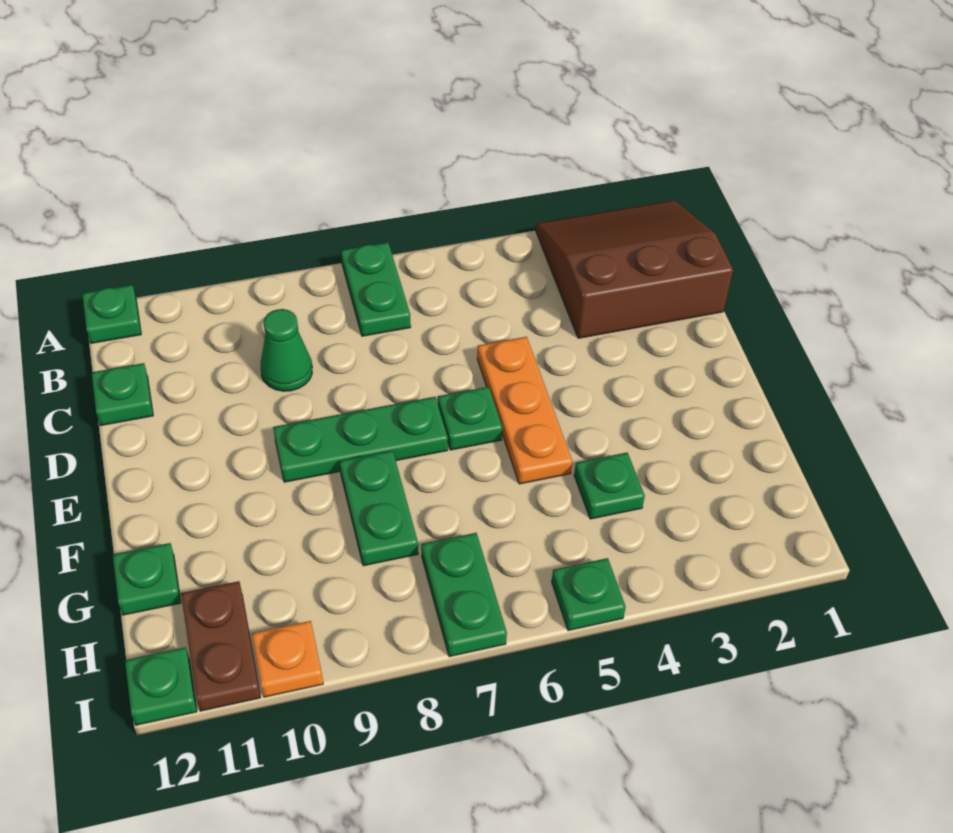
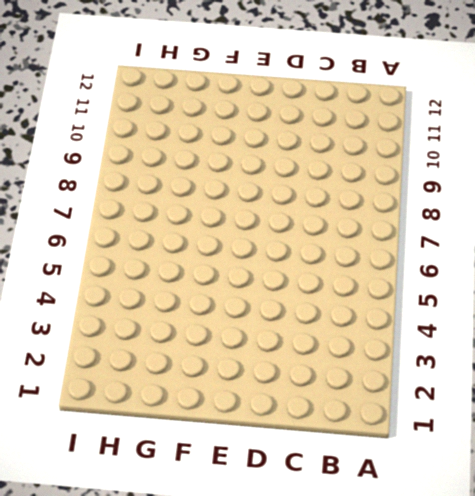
none -> brown 3x3 slope [536,201,733,338]
none -> green 1x2 plate [341,242,411,336]
none -> green 1x1 plate [82,285,141,343]

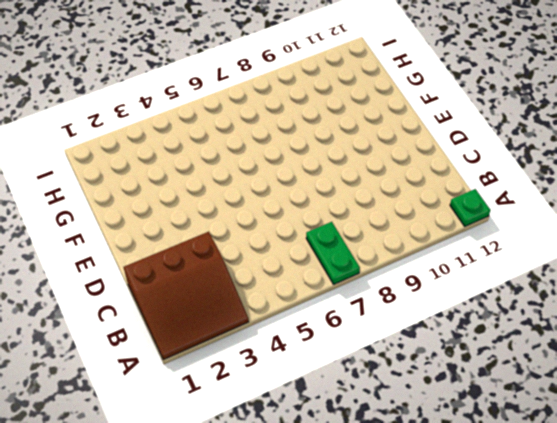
none -> green 1x1 cone [261,309,312,391]
none -> green 1x1 plate [92,363,153,426]
none -> orange 1x3 plate [477,337,572,484]

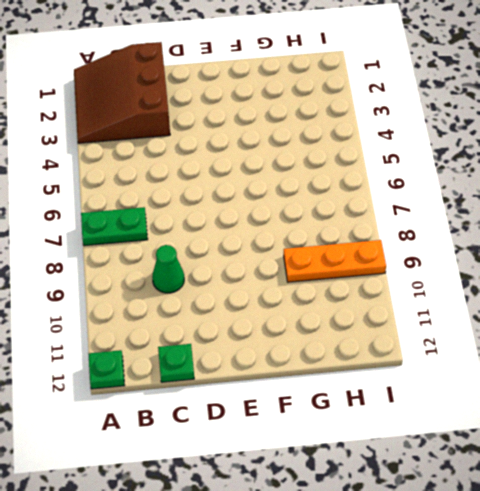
orange 1x3 plate [284,240,386,282] -> orange 1x3 plate moved to [477,337,572,484]
none -> green 1x1 plate [438,387,502,450]
none -> green 1x3 plate [273,397,448,482]
none -> green 1x2 plate [340,451,418,566]

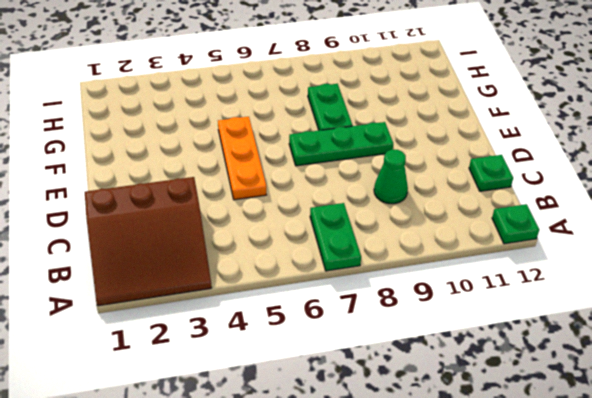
none -> green 1x1 plate [438,387,502,450]
none -> green 1x1 plate [574,453,645,519]
none -> green 1x1 plate [113,543,181,615]

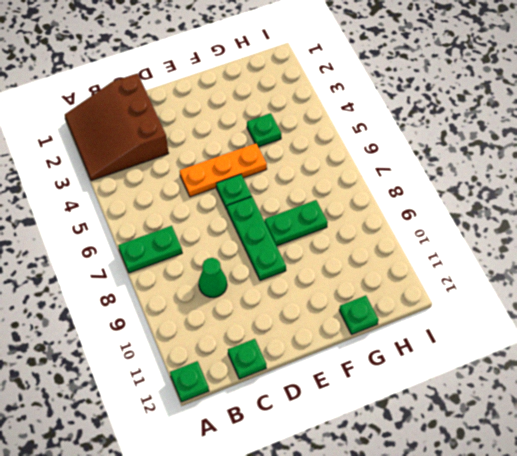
none -> green 1x2 plate [421,533,507,657]
none -> brown 1x2 plate [181,581,261,711]
none -> green 1x1 plate [552,558,626,631]

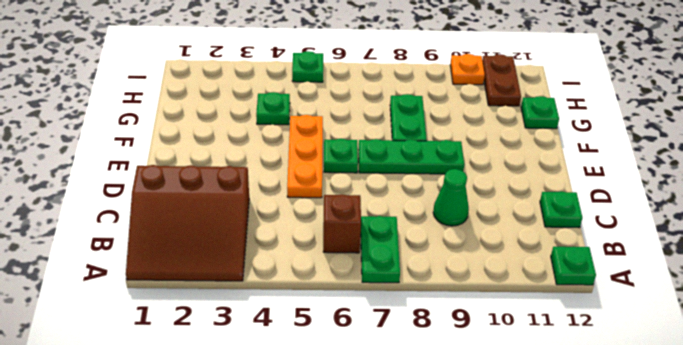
brown 1x1 brick [323,194,361,253] -> none
none -> green 1x2 plate [421,533,507,657]
none -> green 1x1 plate [125,647,197,725]

